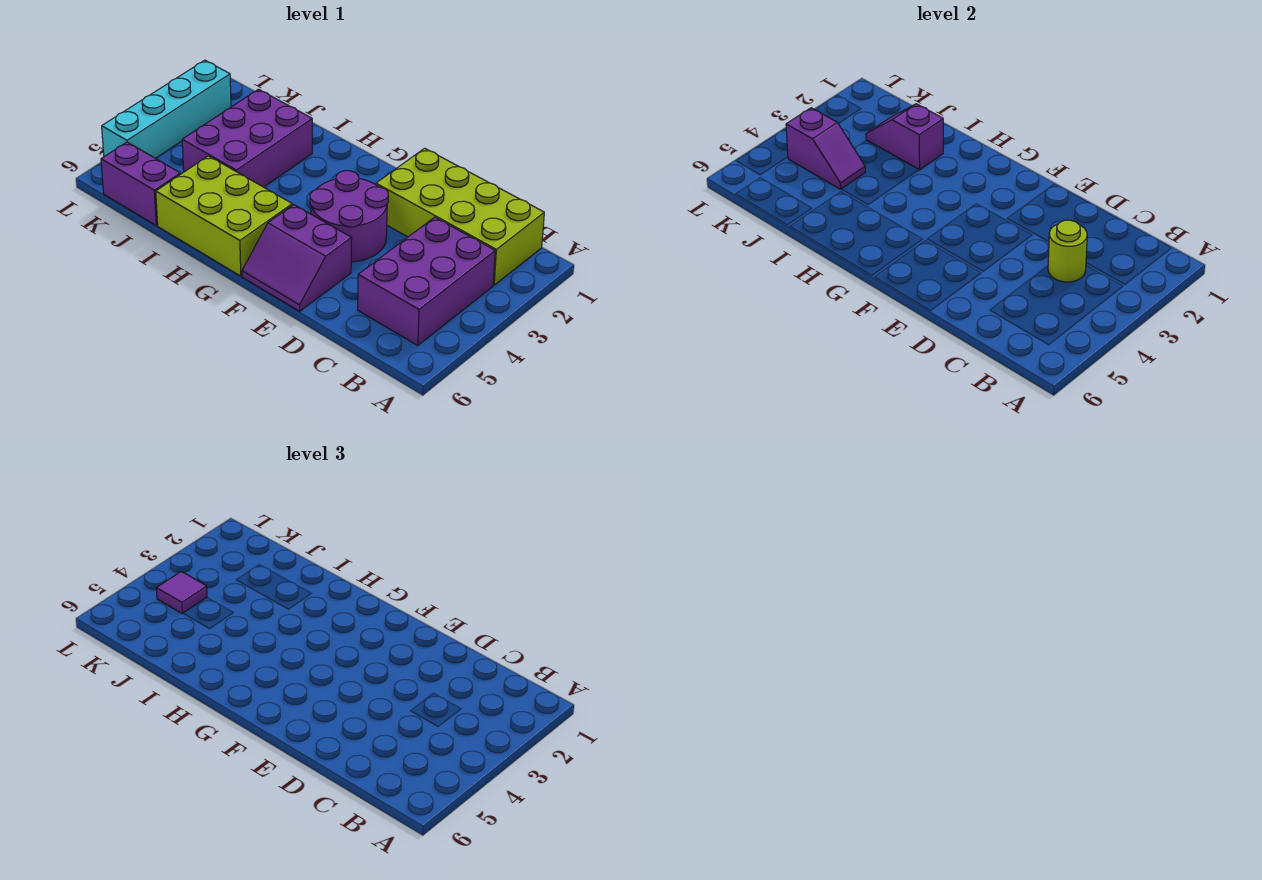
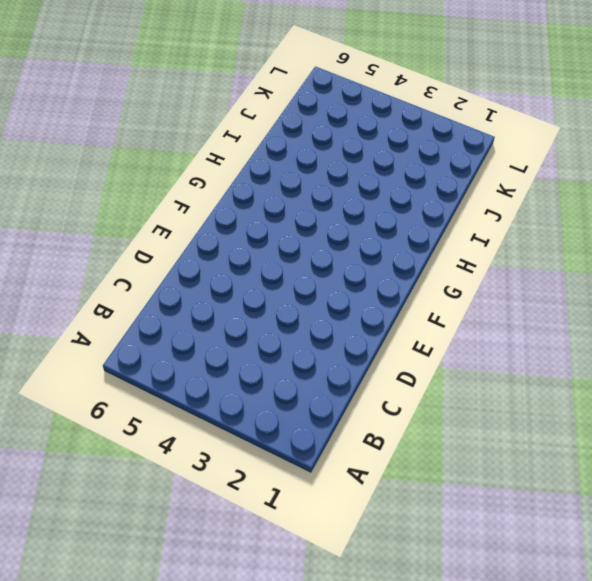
none -> lime 2x4 brick [376,148,544,285]
none -> purple 2x3 brick [358,217,495,345]
none -> purple 2x2 round brick [310,171,388,262]

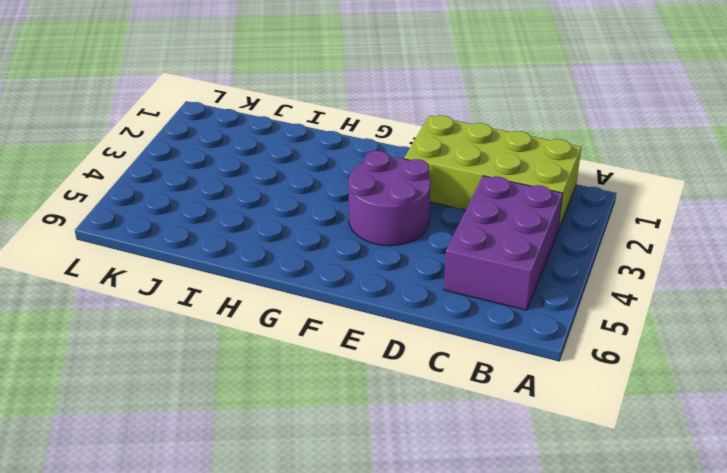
none -> purple 2x2 slope [242,205,352,311]
none -> lime 2x3 brick [156,156,292,276]
none -> purple 2x3 brick [182,89,312,187]

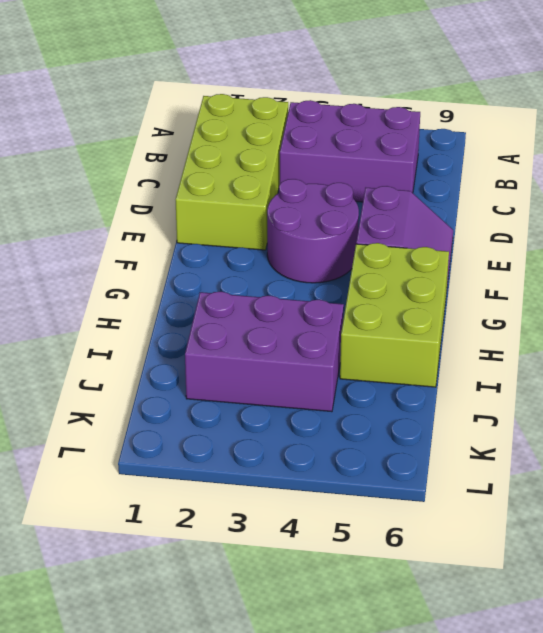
none -> purple 1x2 brick [101,142,180,226]
none -> cyan 1x4 brick [102,60,231,158]
none -> lime 1x1 round brick [1048,220,1087,282]

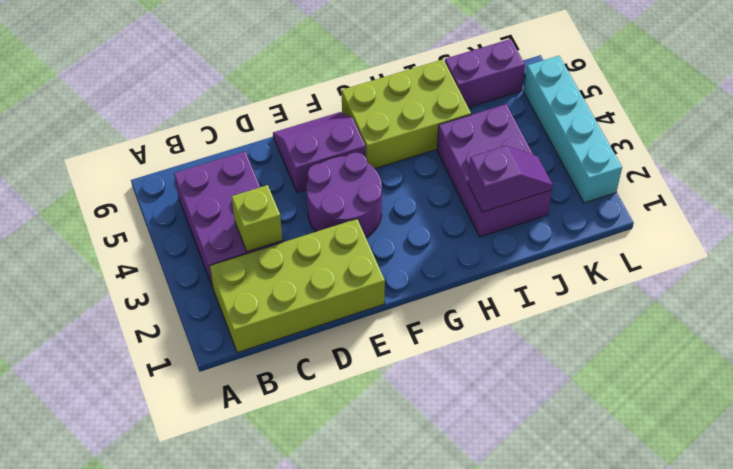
lime 1x1 brick [232,185,282,252] -> lime 1x1 round brick [1048,220,1087,282]
none -> purple 1x2 slope [786,108,865,189]
none -> purple 1x1 tile [156,572,207,614]

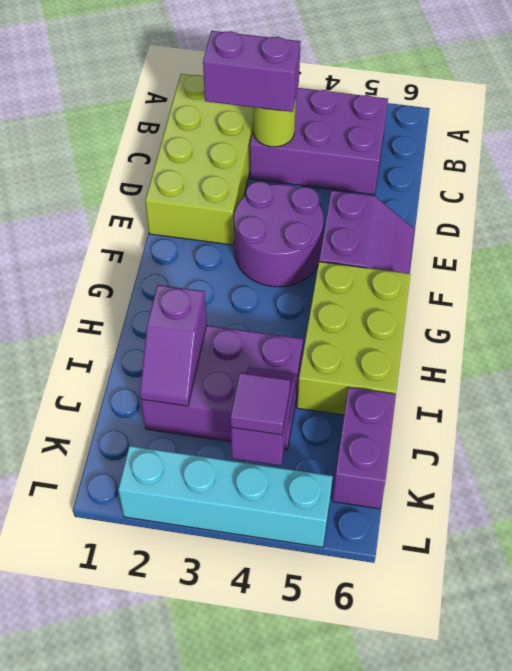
purple 1x2 brick [203,31,301,112] -> none

